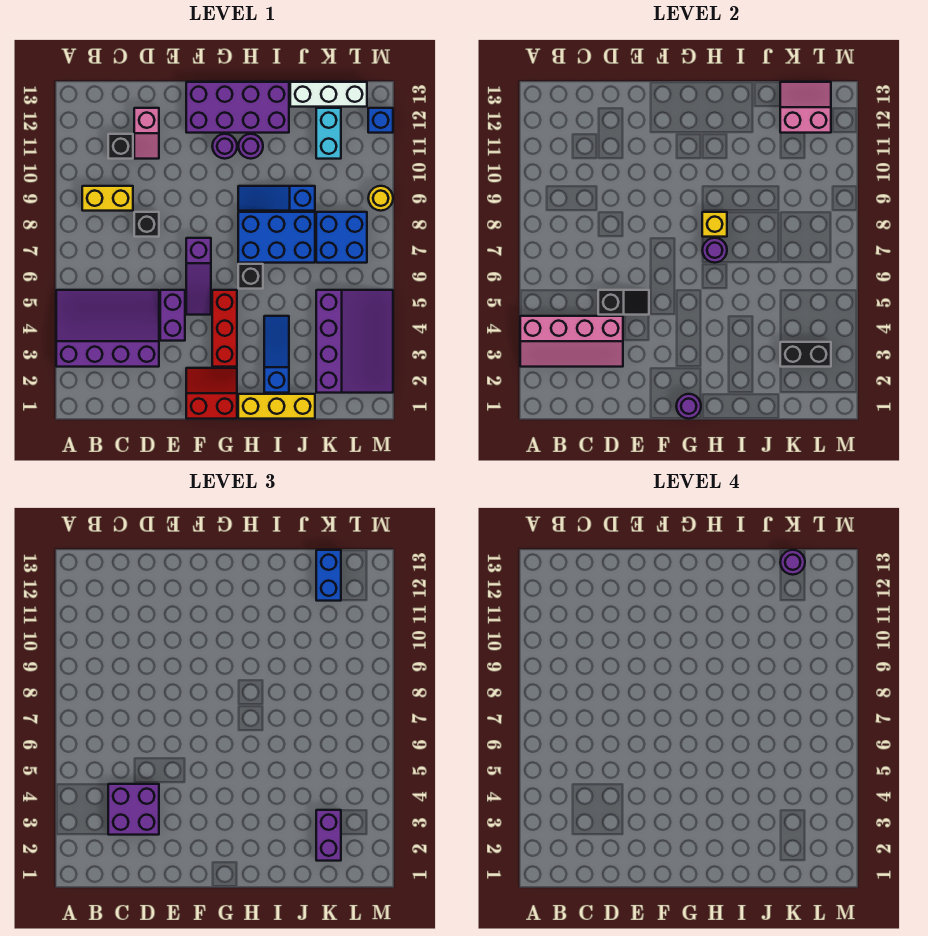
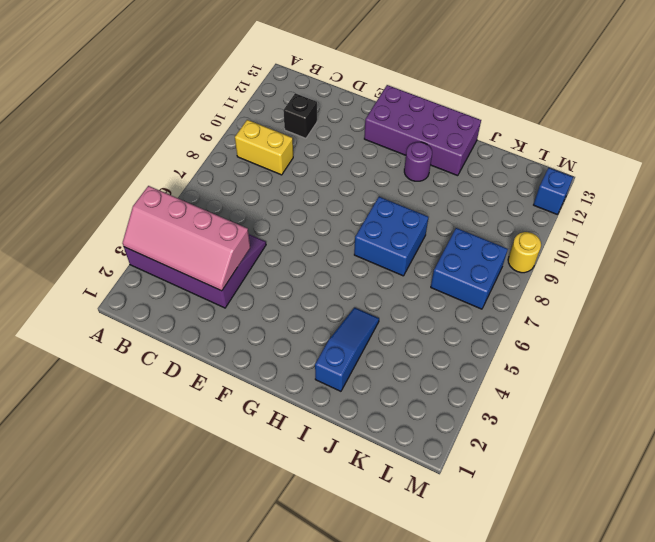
blue 2x2 brick [354,197,428,276] -> blue 2x3 brick [238,212,315,263]
none -> black 1x1 brick [134,212,159,237]
none -> pink 1x2 slope [134,108,159,159]
none -> purple 1x2 brick [160,290,185,341]
none -> red 2x2 slope [186,368,237,419]

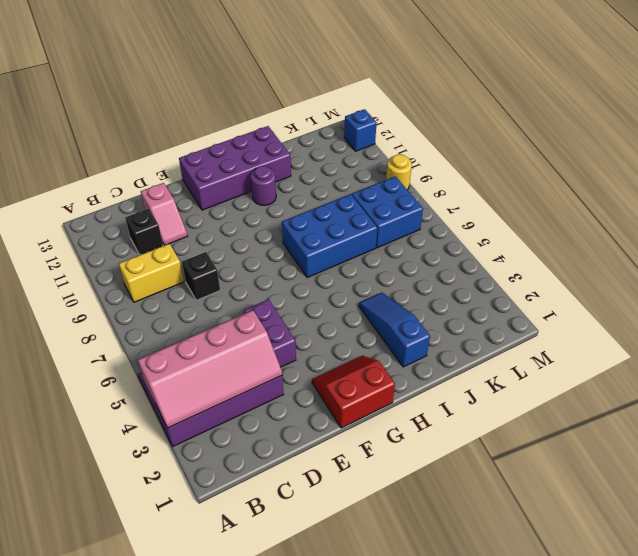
none -> purple 1x3 slope [186,238,211,315]
none -> red 1x3 brick [212,290,237,367]
none -> purple 1x1 round brick [212,134,237,159]
none -> yellow 1x3 brick [238,394,315,419]

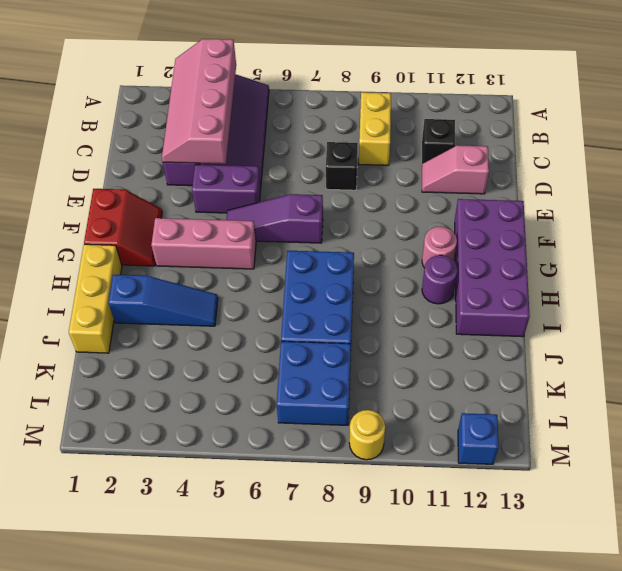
pink 1x3 brick [151,218,256,269] -> red 1x3 brick [212,290,237,367]
pink 1x1 round brick [422,227,457,268] -> purple 1x1 round brick [212,134,237,159]
none -> black 1x1 brick [238,264,263,289]
none -> blue 1x3 slope [238,186,315,211]
none -> white 1x3 brick [290,82,367,107]
none -> purple 3x4 slope [316,290,393,393]

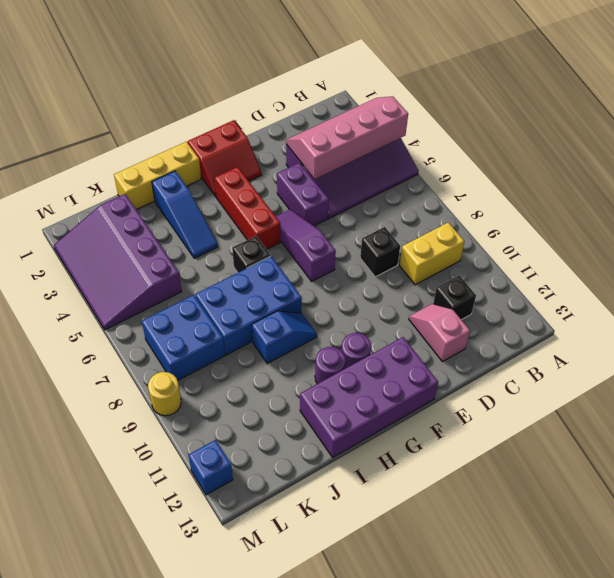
blue 1x2 slope [252,311,317,363] -> blue 1x3 slope [238,186,315,211]
none -> white 1x3 brick [290,82,367,107]
none -> cyan 1x2 brick [316,108,341,159]
none -> black 1x2 slope [598,290,649,315]
none -> purple 1x1 round brick [676,394,701,419]

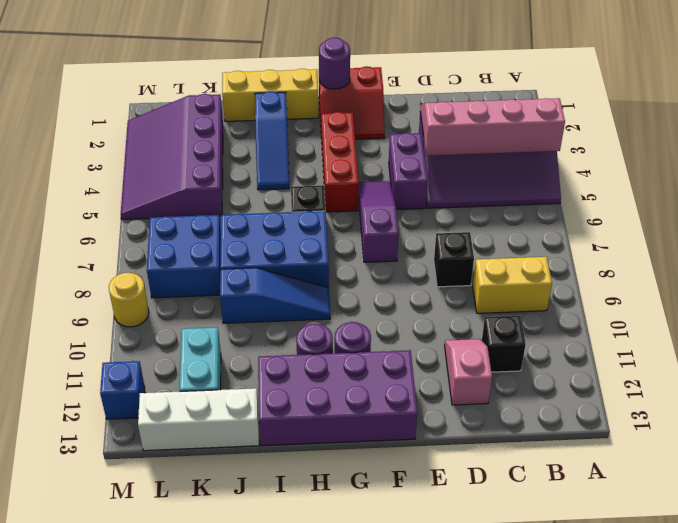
none -> black 1x2 slope [598,290,649,315]
none -> purple 1x1 round brick [702,238,727,263]
none -> yellow 1x1 brick [702,212,727,237]
none -> black 1x2 brick [780,342,831,367]

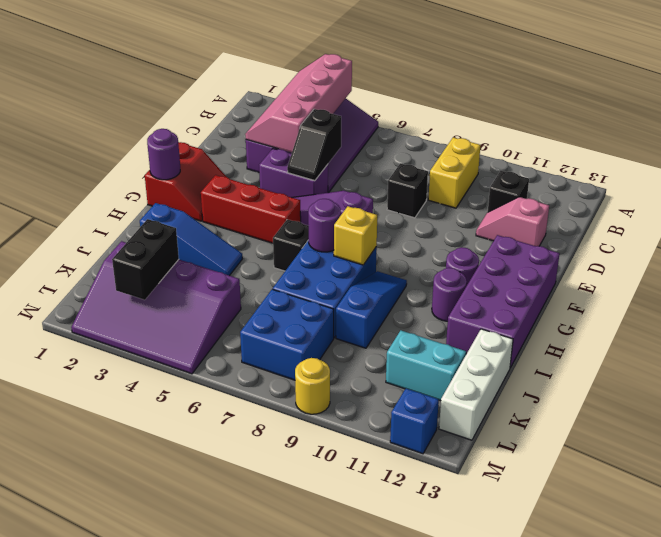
none -> yellow 1x3 brick [238,394,315,419]
none -> pink 2x2 slope [780,82,831,133]
none -> purple 2x2 brick [108,784,159,835]
none -> purple 1x2 brick [316,810,341,861]

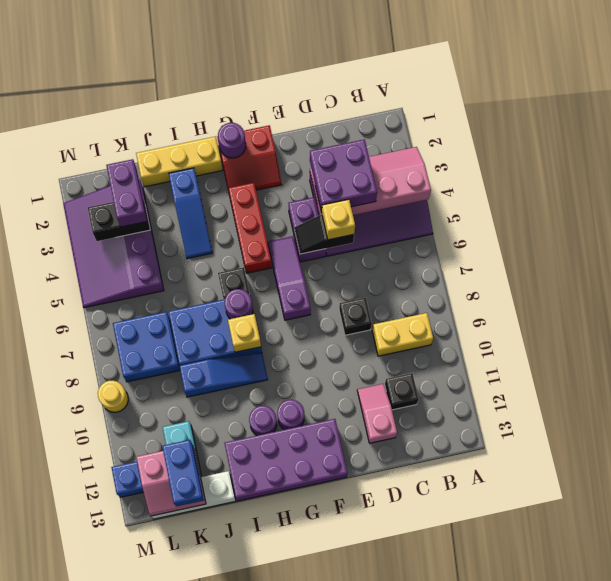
yellow 1x1 brick [322,199,355,240] -> none
none -> purple 1x1 round brick [780,550,805,575]

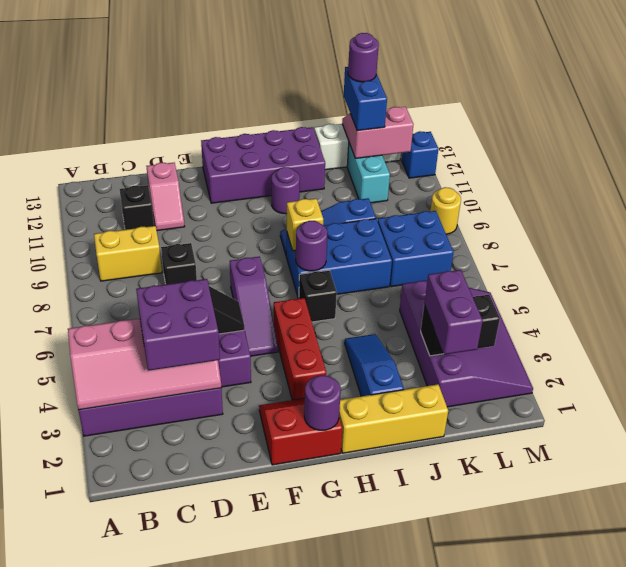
none -> purple 1x1 round brick [212,134,237,159]

